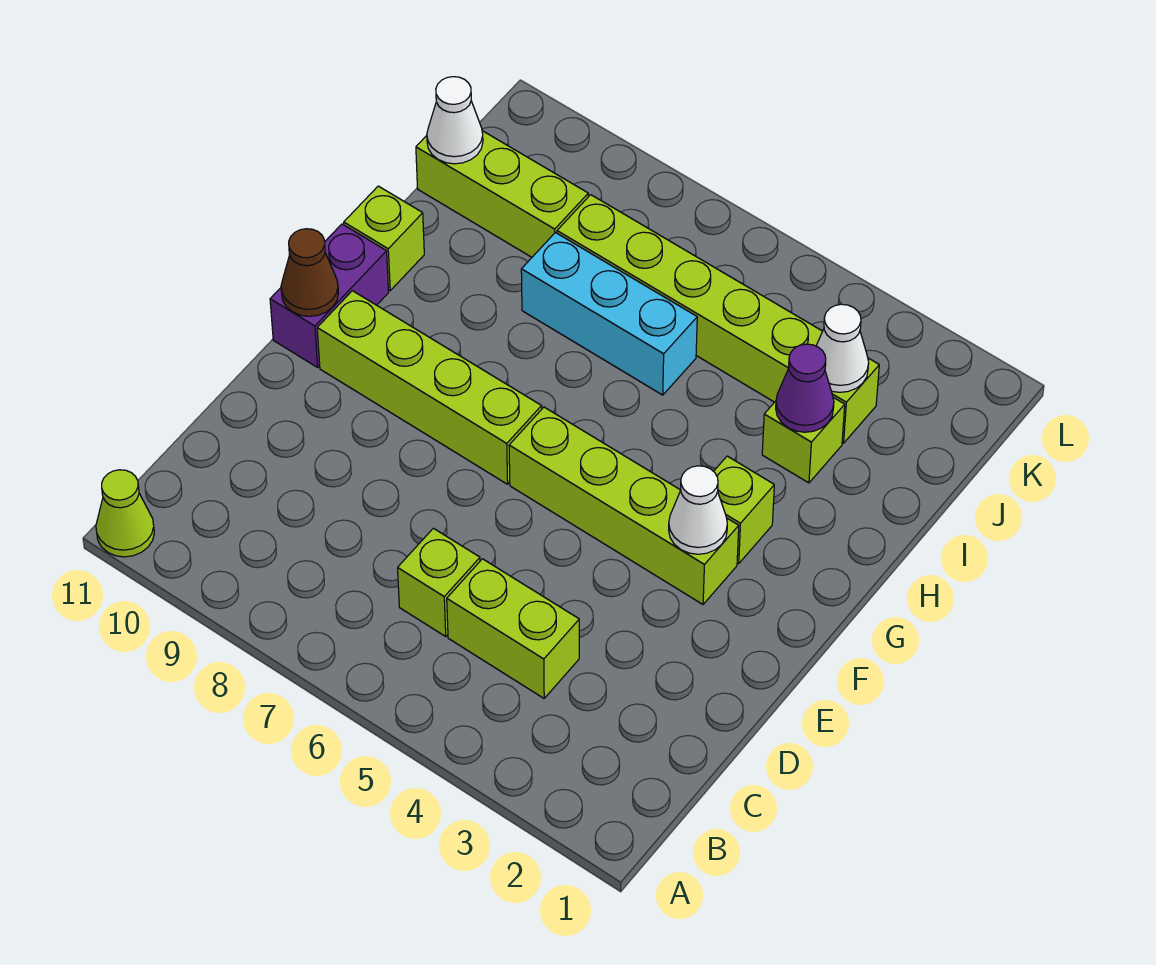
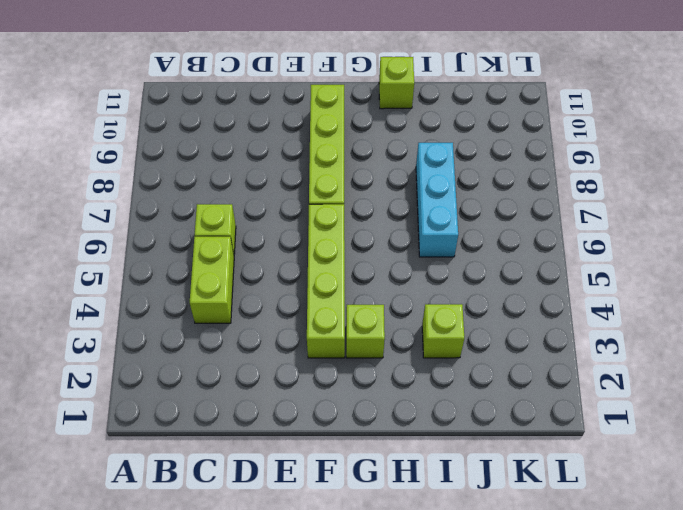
none -> lime 1x1 cone [96,470,154,557]
none -> purple 1x2 brick [270,224,389,367]
none -> lime 1x6 brick [557,195,879,443]

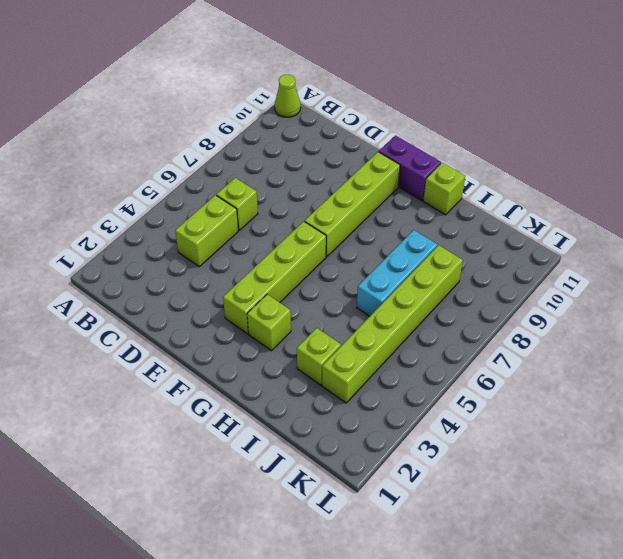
none -> lime 1x3 brick [416,131,588,257]
none -> white 1x1 cone [669,466,727,554]
none -> brown 1x1 cone [281,229,338,316]

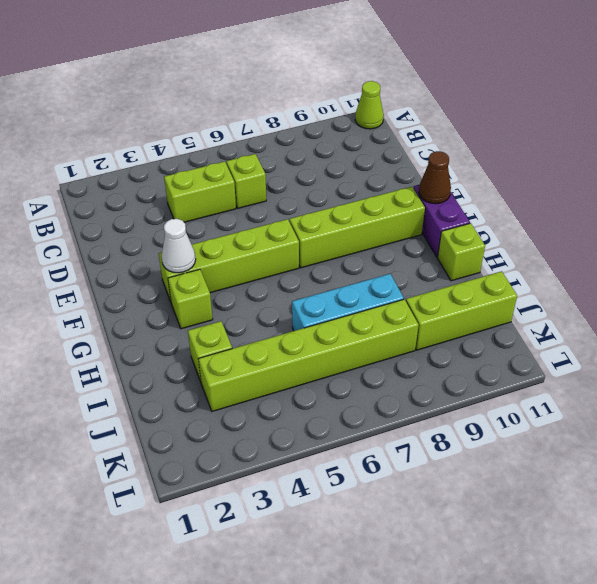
none -> purple 1x1 cone [776,344,834,432]
none -> white 1x1 cone [816,304,869,392]
none -> white 1x1 cone [427,77,483,164]

